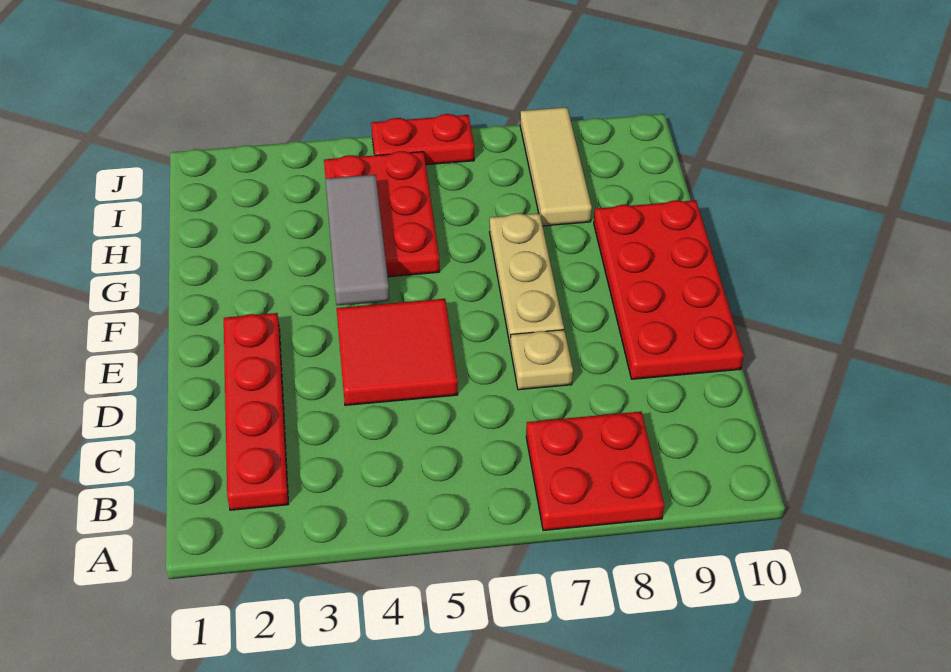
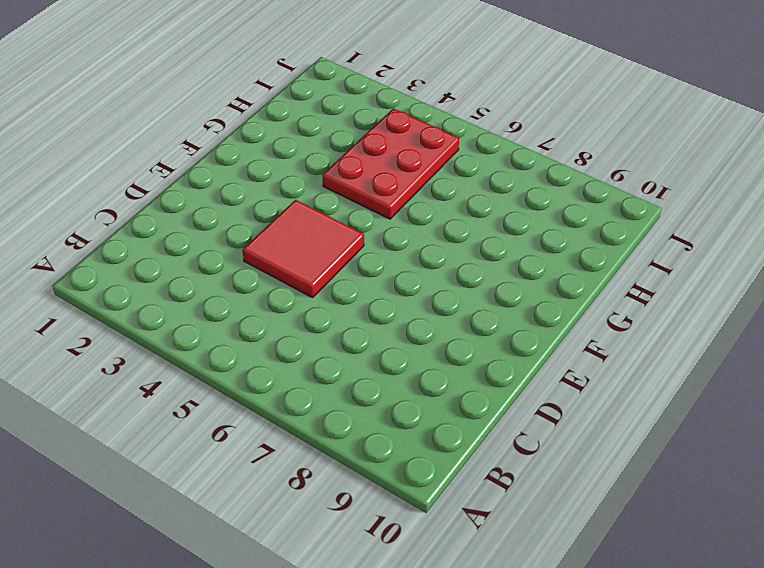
none -> red 2x2 plate [526,412,664,531]
none -> red 1x4 plate [224,313,288,510]

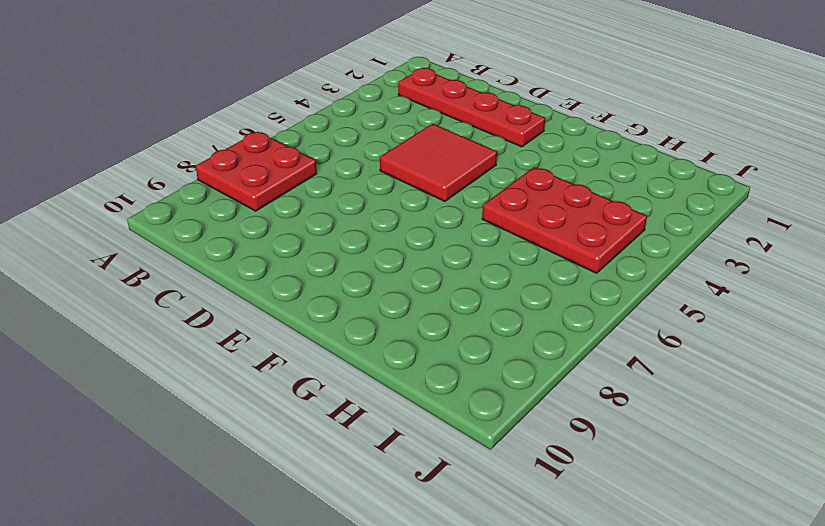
none -> tan 1x1 plate [510,330,573,390]
none -> red 2x4 plate [594,200,744,379]

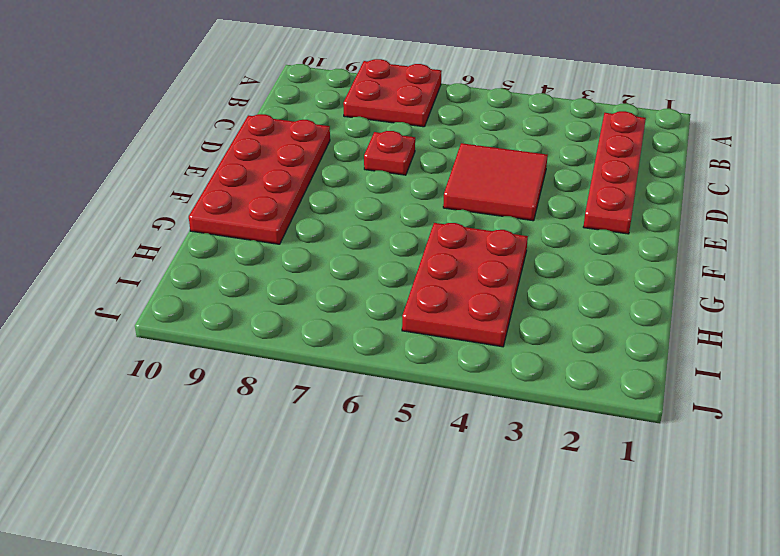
red 1x1 plate [364,131,415,175] -> tan 1x1 plate [510,330,573,390]
none -> tan 1x3 plate [490,213,564,347]
none -> tan 1x3 tile [520,107,592,226]

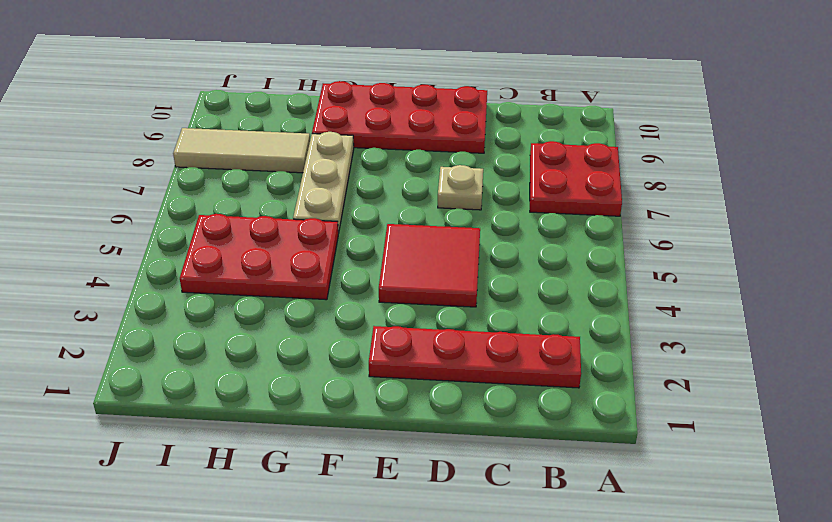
tan 1x3 plate [293,132,354,233] -> tan 1x3 plate turned to [490,213,564,347]
none -> red 1x2 plate [371,114,474,165]
none -> grey 1x3 tile [326,175,389,305]

